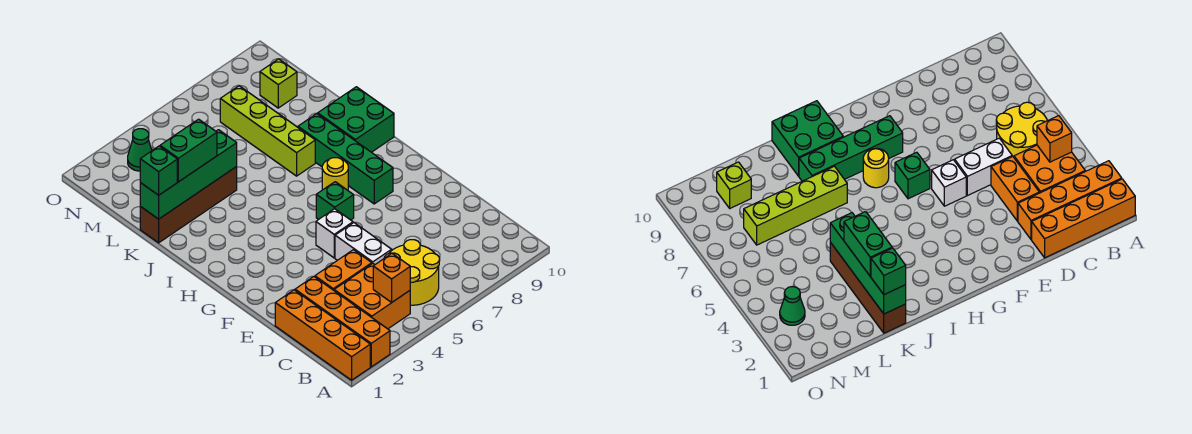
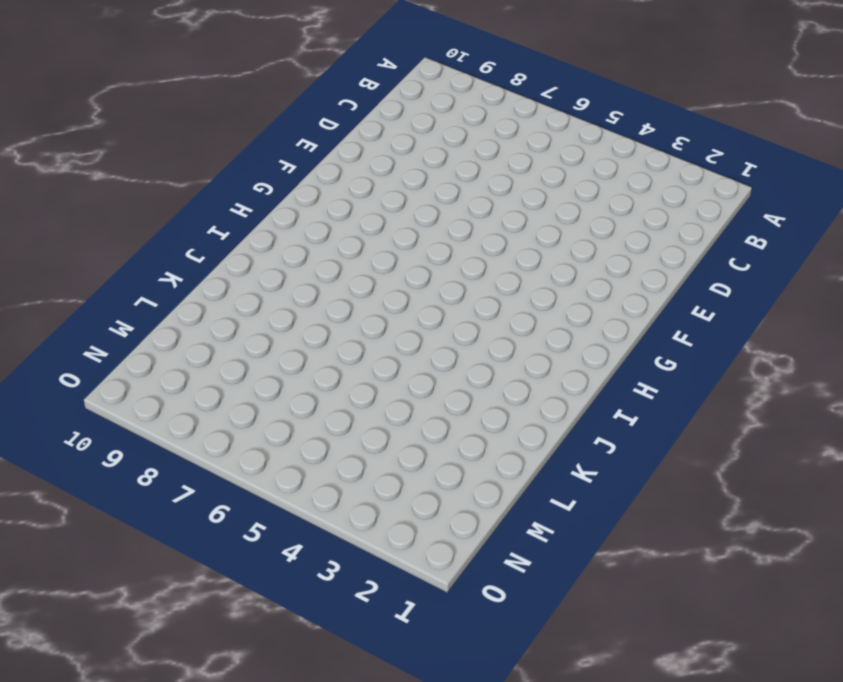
none -> orange 1x4 brick [275,290,370,380]
none -> orange 1x4 brick [295,277,390,367]
none -> orange 2x2 brick [334,263,410,329]

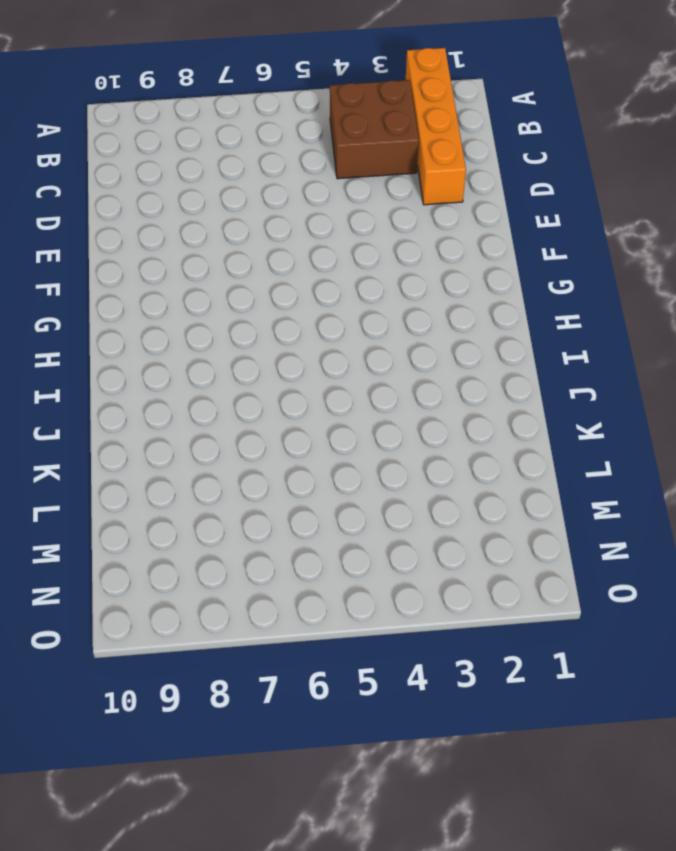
brown 2x2 brick [330,80,419,179] -> orange 2x2 brick [334,263,410,329]
none -> orange 1x4 brick [275,290,370,380]
none -> yellow 2x2 round brick [384,240,439,305]
none -> orange 1x2 brick [315,250,372,290]

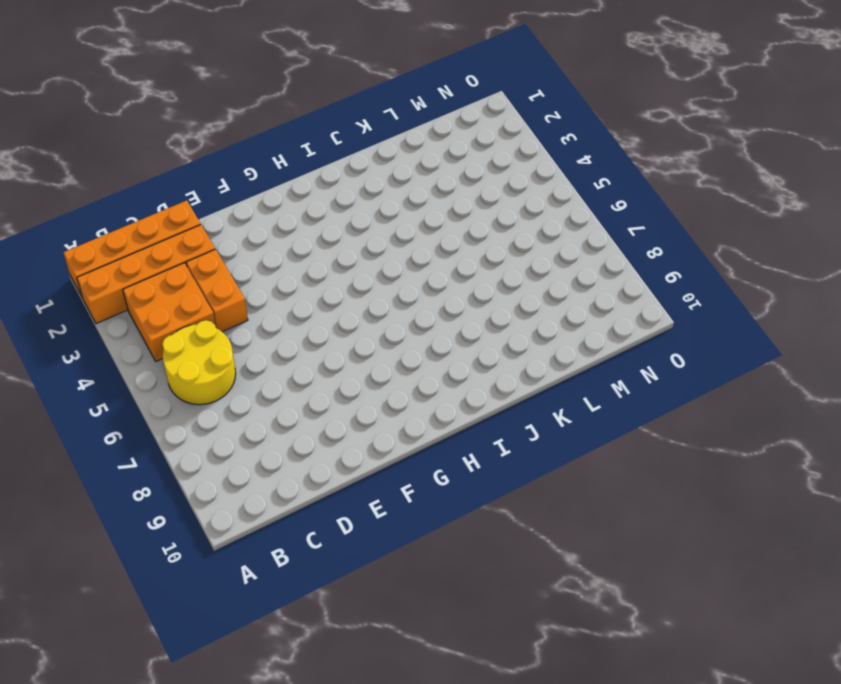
none -> white 1x2 brick [335,223,392,265]
none -> white 1x1 brick [316,209,353,258]
none -> green 1x1 brick [316,182,354,220]

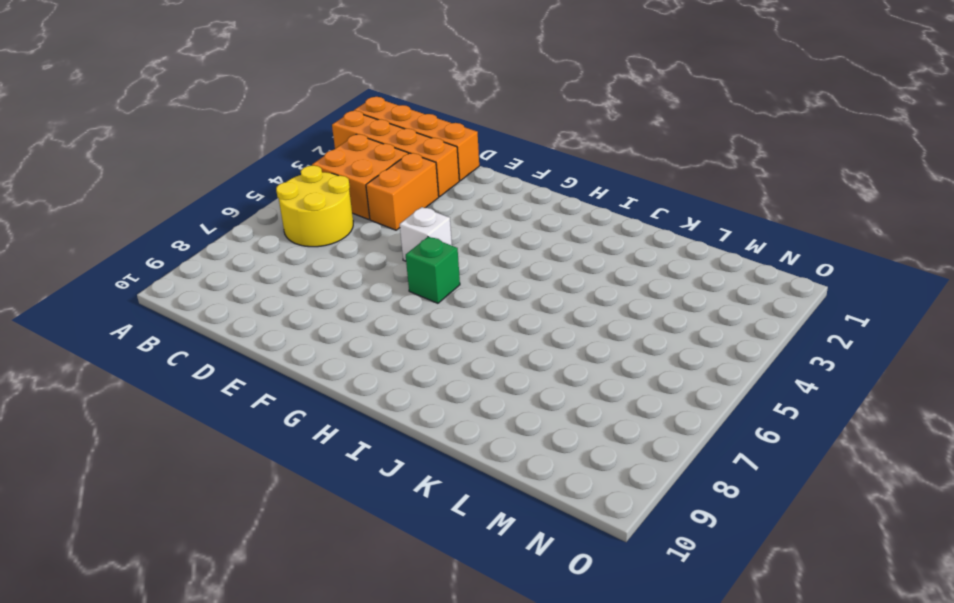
none -> white 1x2 brick [335,223,392,265]
none -> green 1x4 brick [298,114,393,204]
none -> yellow 1x1 round brick [322,158,348,190]

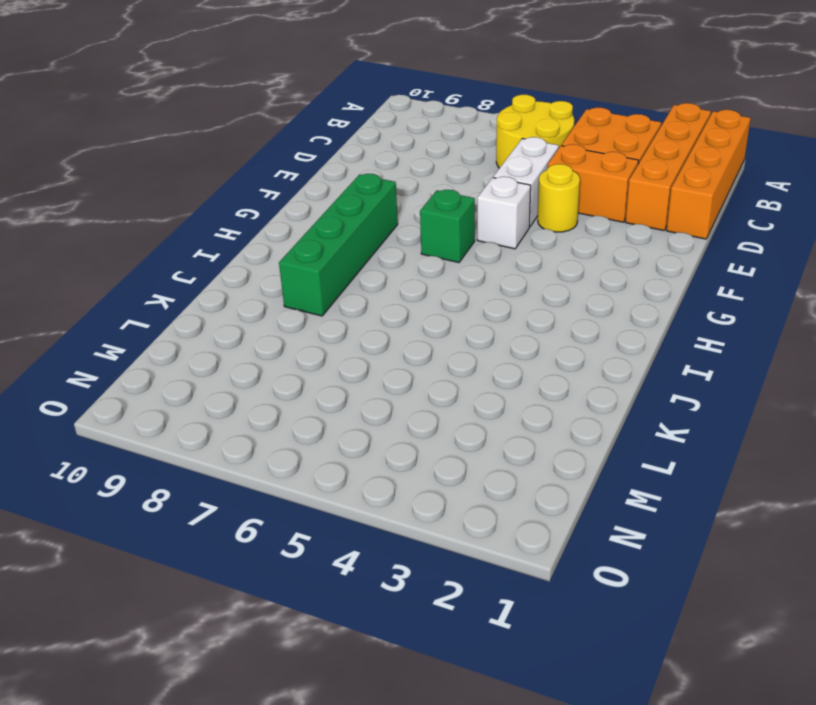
yellow 1x1 round brick [538,164,580,232] -> yellow 1x1 round brick moved to [322,158,348,190]
none -> green 2x2 brick [318,87,394,152]
none -> lime 1x4 brick [220,86,315,176]
none -> brown 1x4 brick [140,167,237,243]

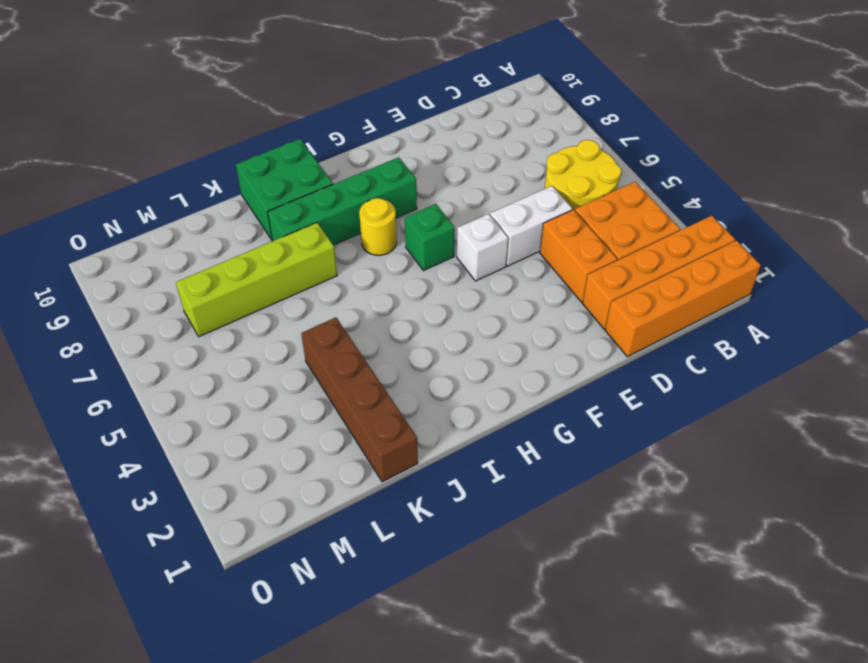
none -> lime 1x1 brick [260,59,297,108]
none -> green 1x1 cone [128,129,152,171]
none -> orange 1x1 brick [373,254,410,302]

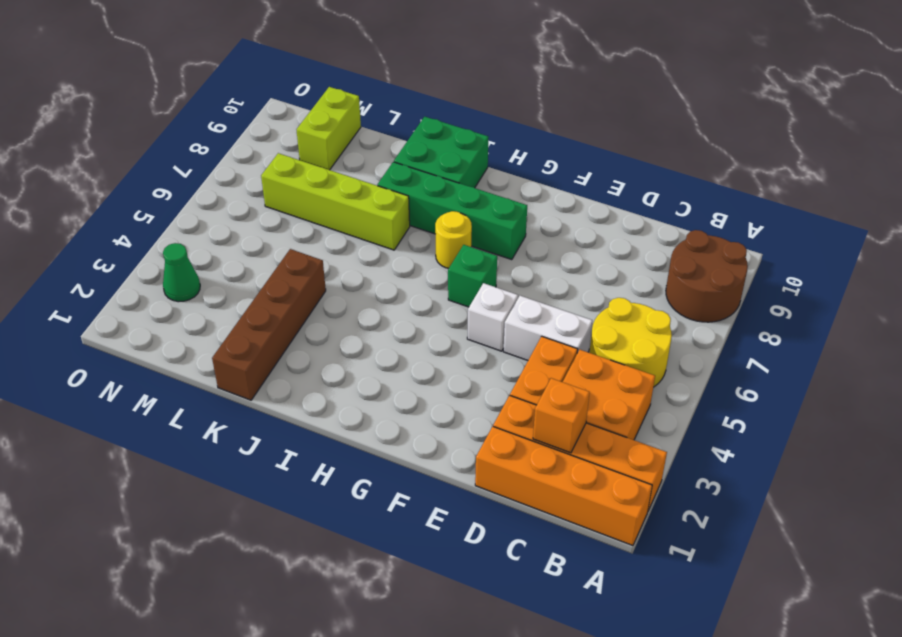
brown 2x2 round brick [666,230,748,322] -> none
orange 1x1 brick [533,378,590,453] -> orange 1x1 brick moved to [373,254,410,302]
lime 1x2 brick [297,87,361,170] -> lime 1x1 brick [260,59,297,108]
none -> green 1x4 brick [140,130,237,219]
none -> green 1x1 brick [140,146,177,195]
none -> green 1x2 brick [160,119,217,182]

